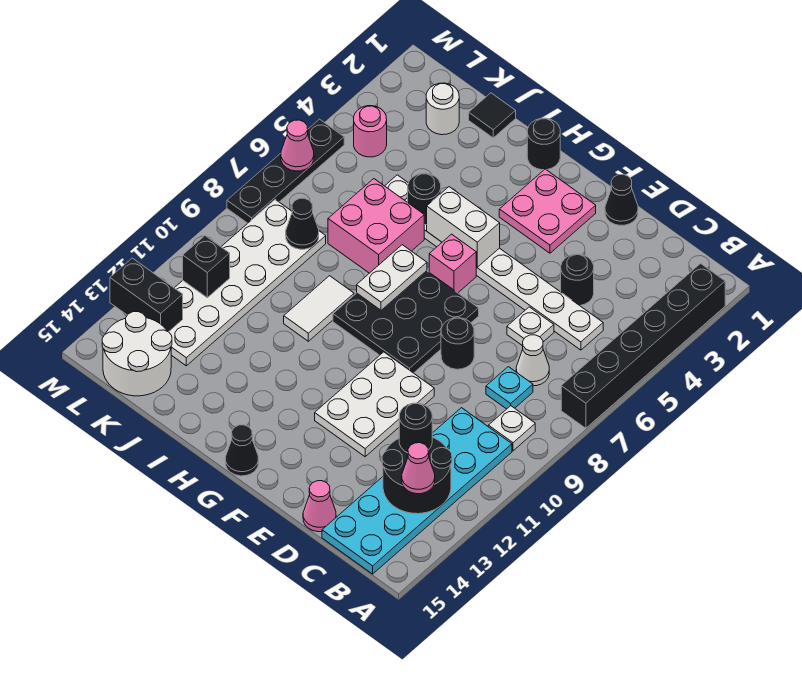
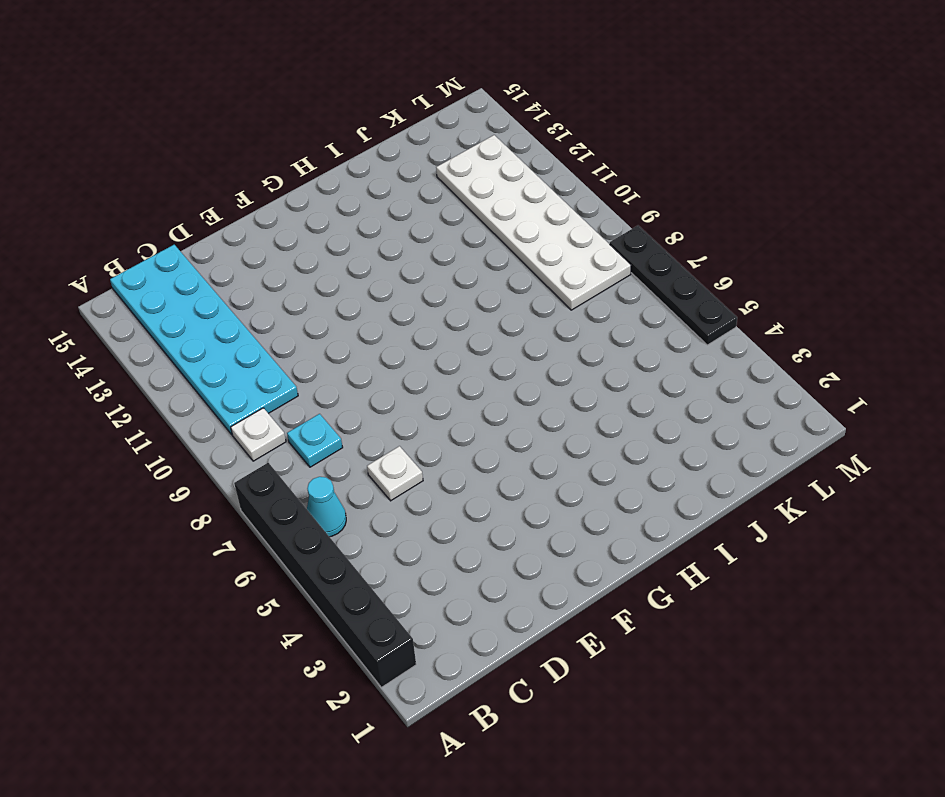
cyan 1x1 cone [307,477,346,537] -> none
none -> white 1x8 plate [385,175,603,350]
none -> white 1x1 cone [516,335,549,386]
none -> black 1x1 round brick [561,254,594,306]
none -> pink 1x1 cone [303,481,336,532]

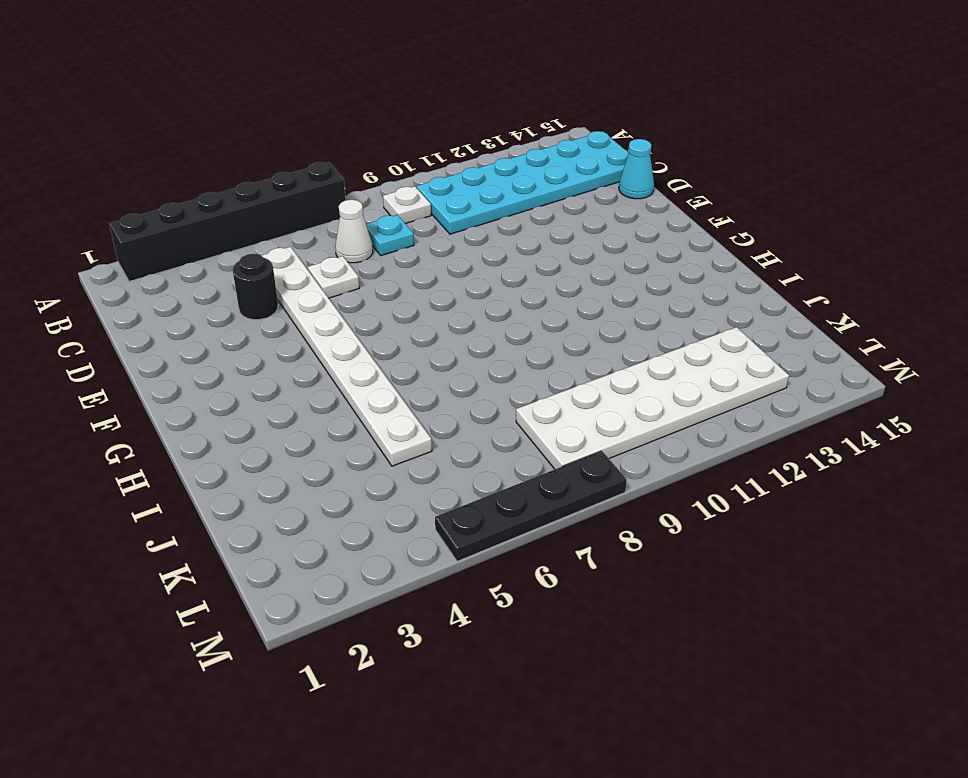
cyan 1x1 cone [619,139,654,199] -> pink 1x1 cone [303,481,336,532]
none -> black 1x1 cone [605,175,638,225]
none -> black 1x1 round brick [441,318,474,369]
none -> white 2x3 plate [315,352,434,457]
none -> pink 2x2 plate [499,169,596,253]

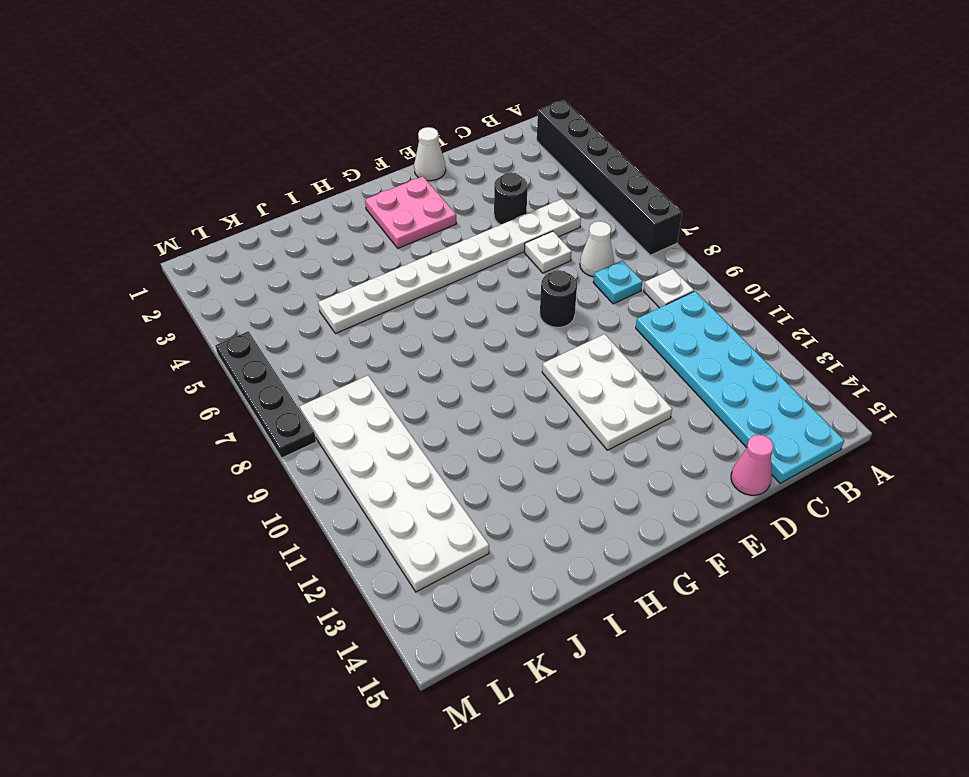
white 1x1 cone [414,127,446,181] -> black 1x1 cone [605,175,638,225]
none -> black 3x3 plate [333,271,479,373]
none -> pink 1x1 brick [429,234,476,293]
none -> black 1x1 cone [225,425,258,476]
none -> black 1x1 round brick [527,118,560,170]

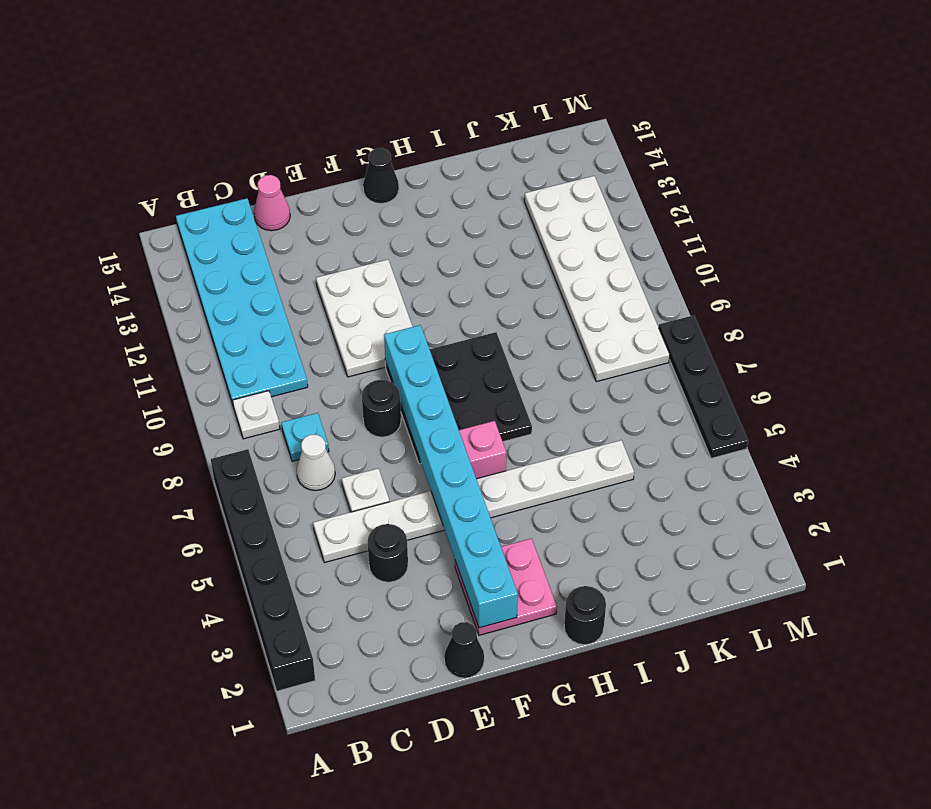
cyan 1x8 brick [384,325,518,628] -> none
none -> pink 2x2 brick [328,179,424,273]
none -> white 1x2 tile [284,276,354,341]
none -> black 1x1 tile [469,93,516,138]
none -> white 1x1 round brick [426,83,459,135]

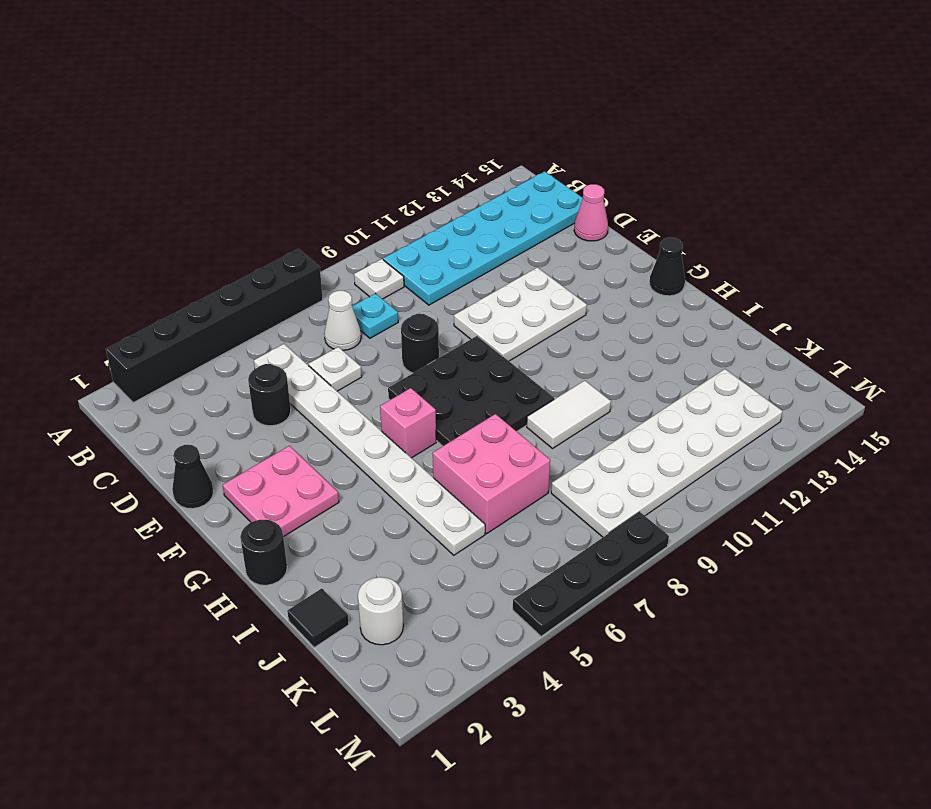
none -> white 2x2 round brick [102,312,172,396]
none -> pink 1x1 round brick [354,106,387,157]
none -> black 2x2 round brick [382,437,452,514]
none -> white 1x2 brick [427,187,500,267]

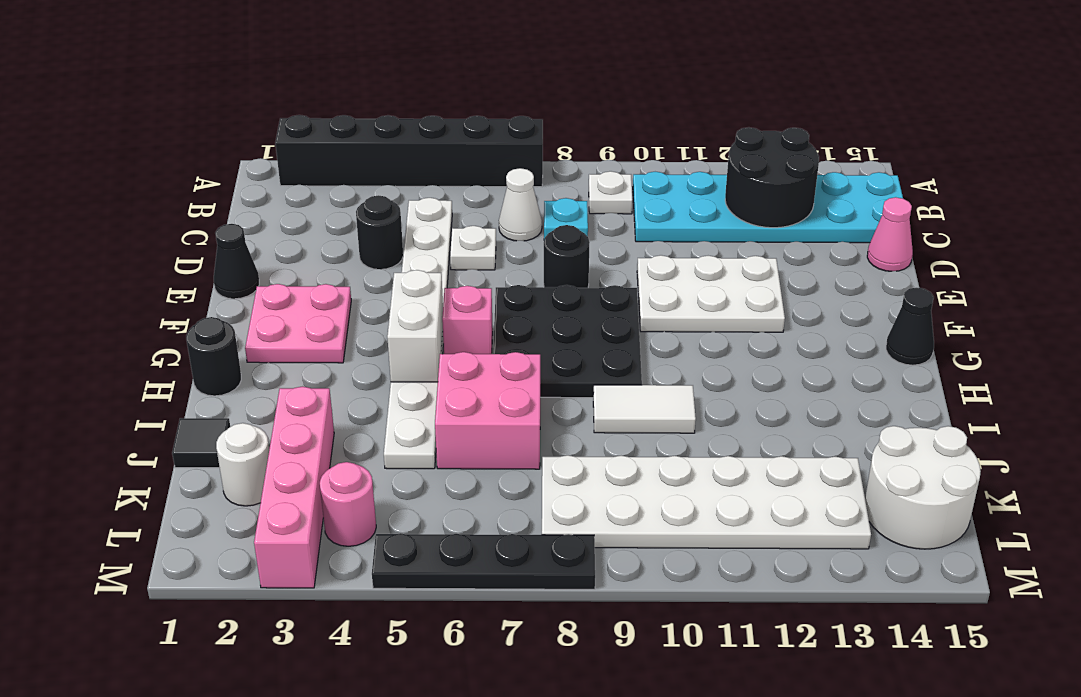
pink 1x4 brick [254,386,334,588] -> none
none -> white 1x2 plate [357,245,427,310]
none -> black 1x1 round brick [408,173,441,225]
none -> black 1x1 cone [286,198,319,249]
none -> black 1x1 brick [183,236,230,297]

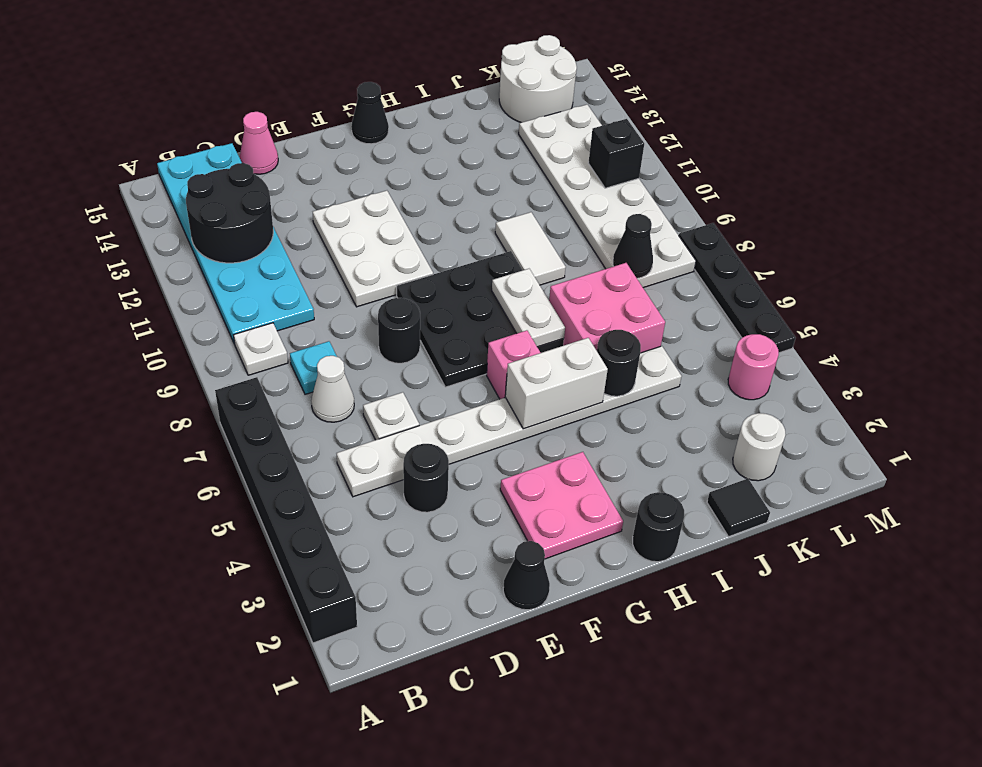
none -> black 1x2 brick [110,258,183,332]
none -> pink 1x1 cone [281,120,314,171]
none -> pink 1x1 cone [402,443,435,494]
none -> black 1x1 round brick [399,403,432,453]

